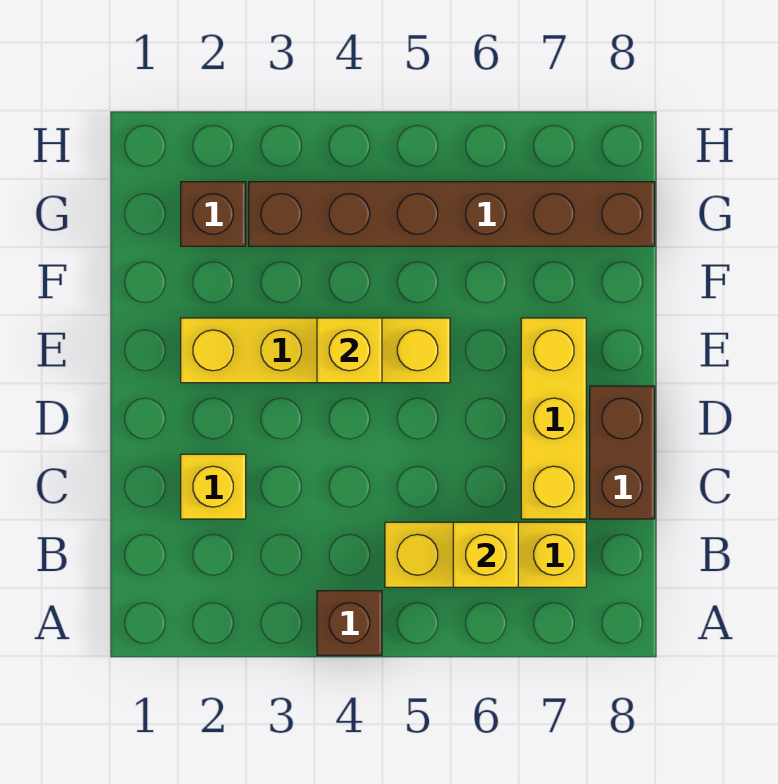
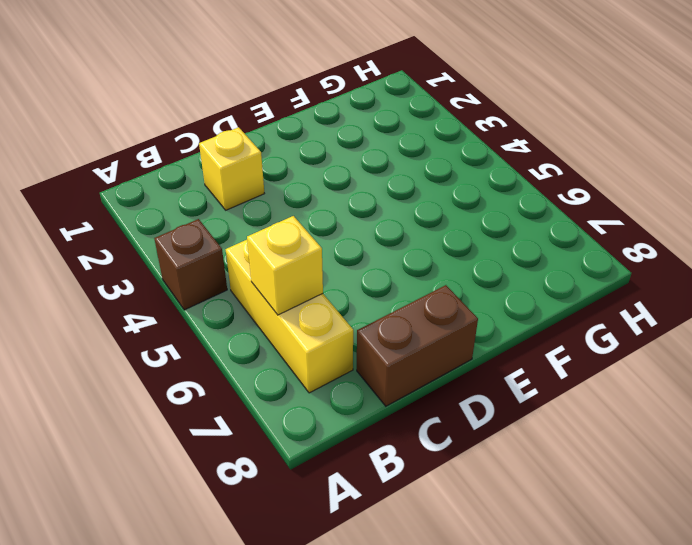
none -> yellow 1x3 brick [521,318,586,519]
none -> yellow 1x4 brick [181,318,450,383]

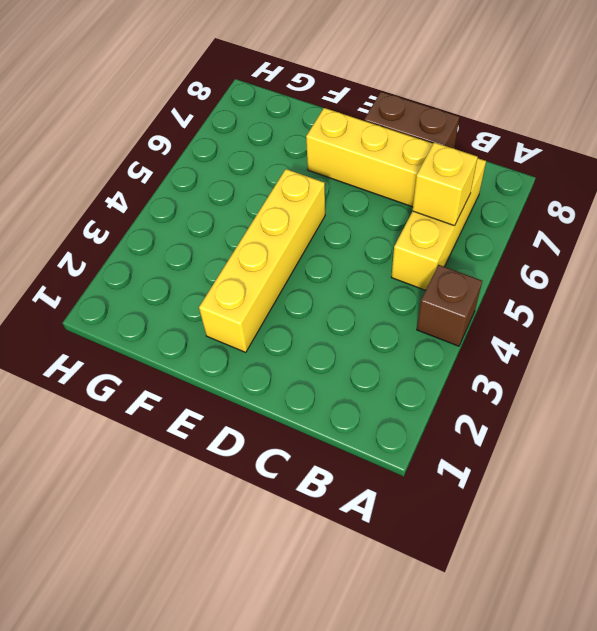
none -> yellow 1x1 brick [181,454,246,519]
none -> brown 1x1 brick [181,182,246,246]

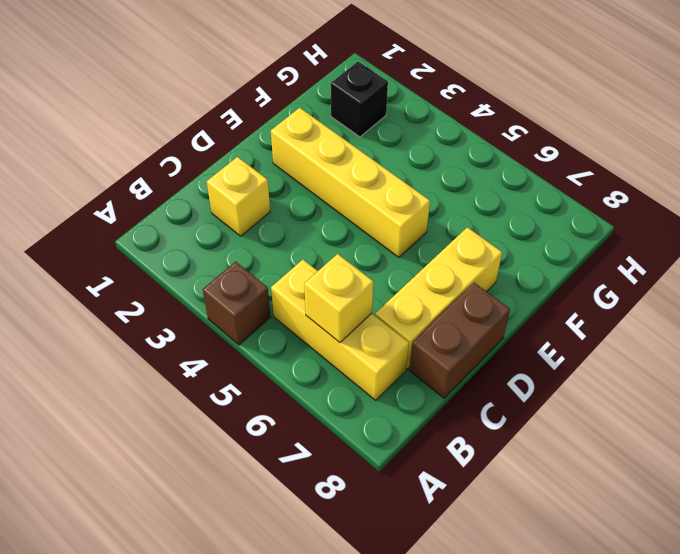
black 1x1 brick [331,62,388,137] -> brown 1x1 brick [181,182,246,246]
none -> brown 1x6 brick [249,182,655,246]
none -> yellow 1x1 brick [317,318,382,383]

